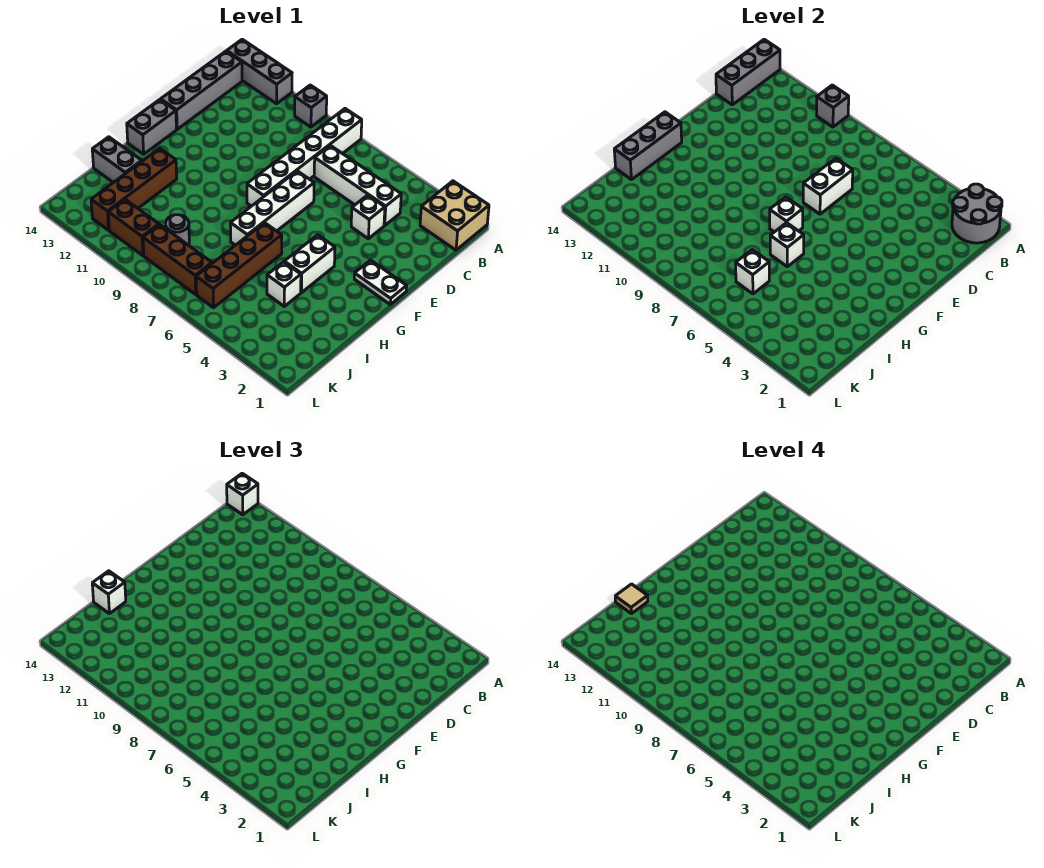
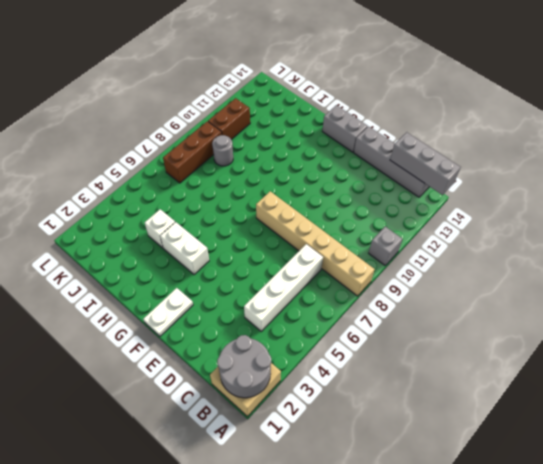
tan 1x6 brick [256,191,375,296] -> white 1x6 brick [247,109,362,206]
none -> grey 1x3 brick [227,39,292,104]
none -> white 1x1 brick [351,195,385,239]
none -> white 1x4 brick [230,171,314,245]

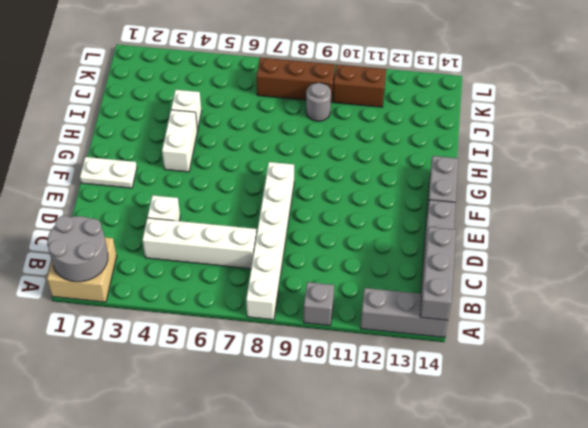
none -> white 1x4 brick [230,171,314,245]
none -> brown 1x4 brick [196,223,282,308]
none -> brown 1x4 brick [91,148,177,230]

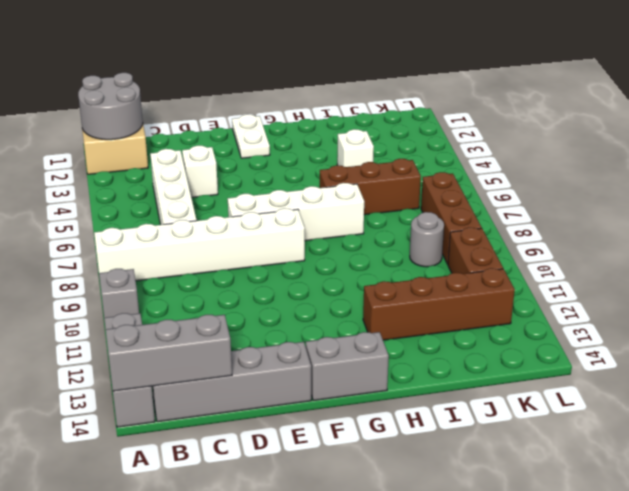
brown 1x3 brick [320,159,421,215] -> brown 1x4 brick [196,223,282,308]
none -> white 1x2 brick [284,235,335,293]
none -> grey 1x2 brick [92,137,142,183]
none -> grey 1x1 brick [817,85,849,127]

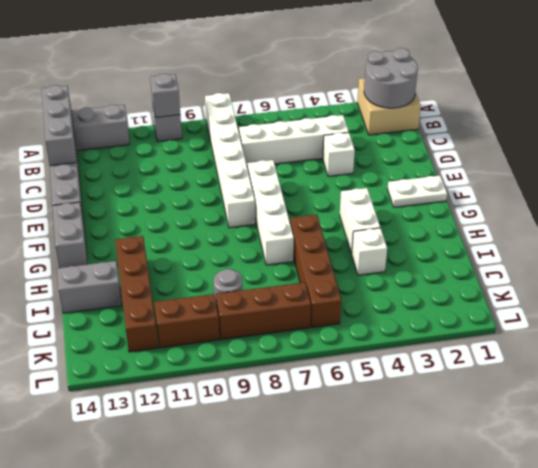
none -> white 1x2 brick [803,158,853,214]
none -> white 1x1 brick [770,197,803,232]
none -> grey 1x3 brick [614,112,682,180]

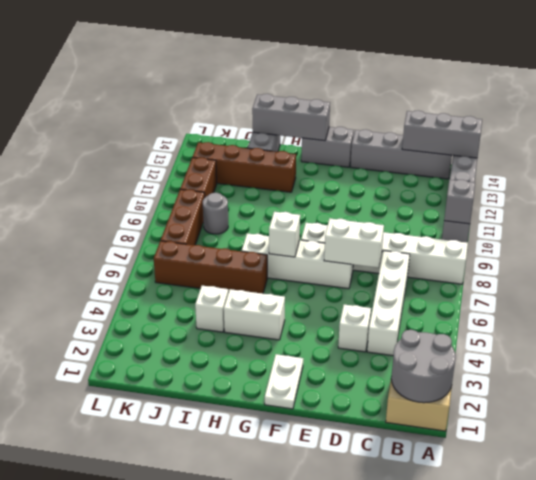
none -> white 1x1 brick [770,223,804,267]
none -> white 1x1 brick [736,250,769,294]
none -> white 1x1 brick [227,473,258,515]

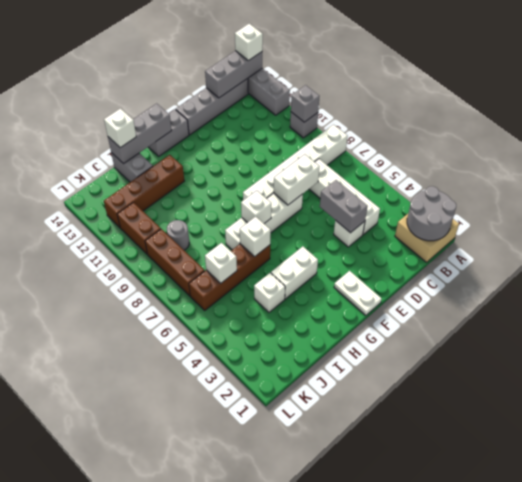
grey 1x2 brick [320,180,368,233] -> none
none -> tan 1x1 tile [615,584,648,614]

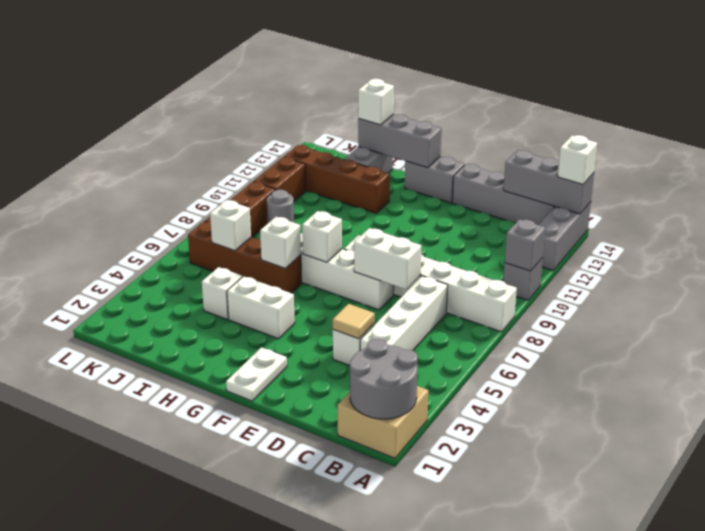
tan 1x1 tile [333,304,375,339] -> tan 1x1 tile moved to [615,584,648,614]

